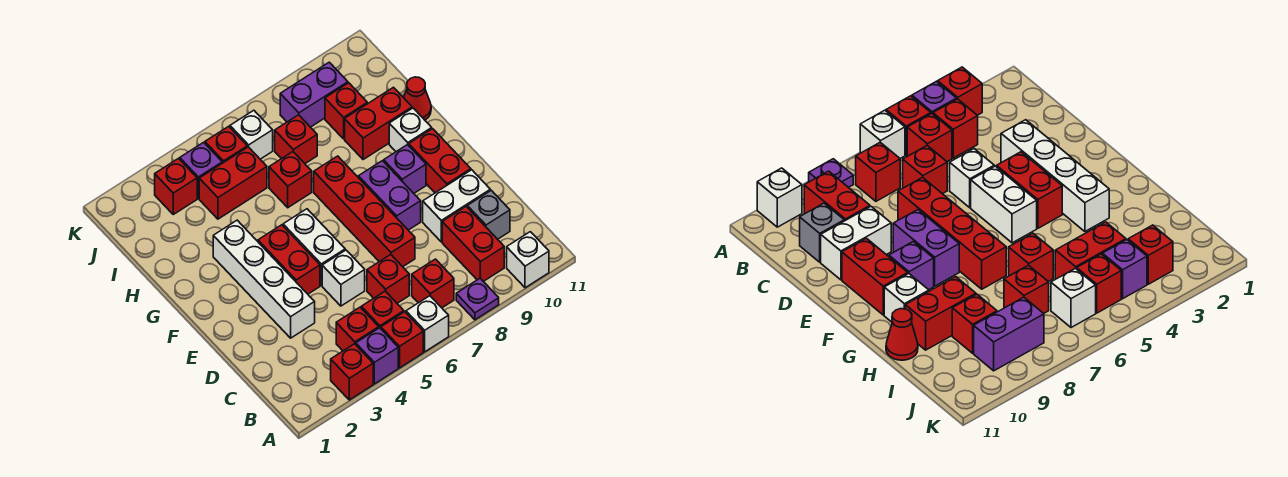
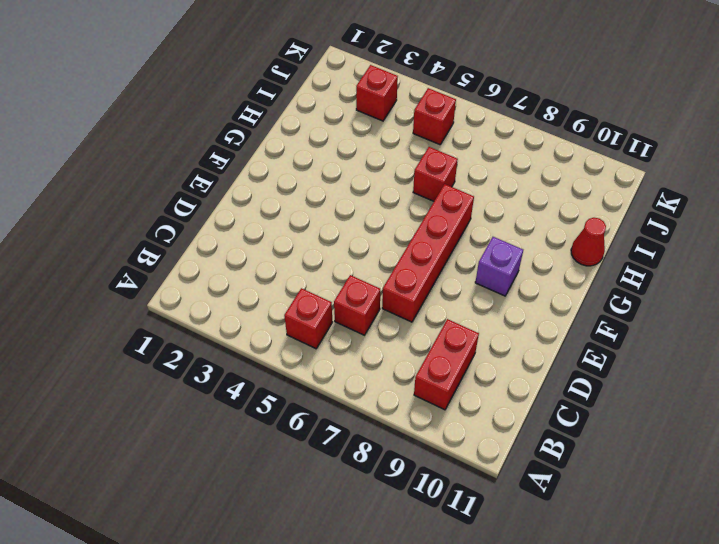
none -> red 1x1 brick [331,344,373,400]
none -> purple 1x1 brick [356,328,398,384]
none -> red 1x1 brick [381,312,423,368]
none -> white 1x1 brick [406,296,449,352]

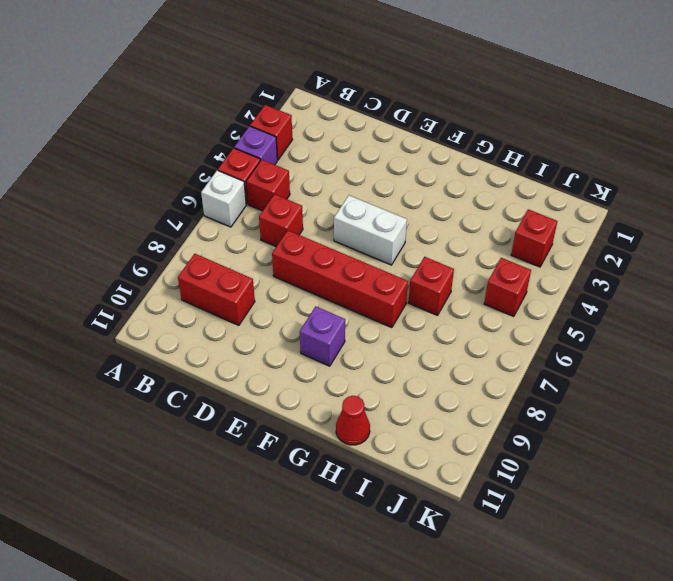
none -> purple 1x1 plate [456,278,499,320]
none -> white 1x1 brick [507,232,549,288]
none -> red 1x1 brick [336,307,379,351]
none -> red 1x1 brick [412,259,454,308]

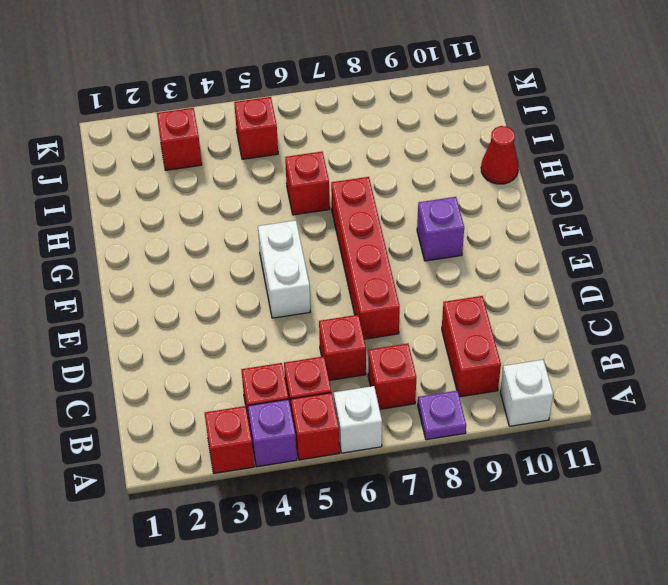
none -> grey 1x1 brick [467,190,510,239]
none -> white 1x4 brick [213,220,315,338]
none -> white 1x1 brick [322,250,365,306]
none -> white 1x2 brick [423,170,490,242]

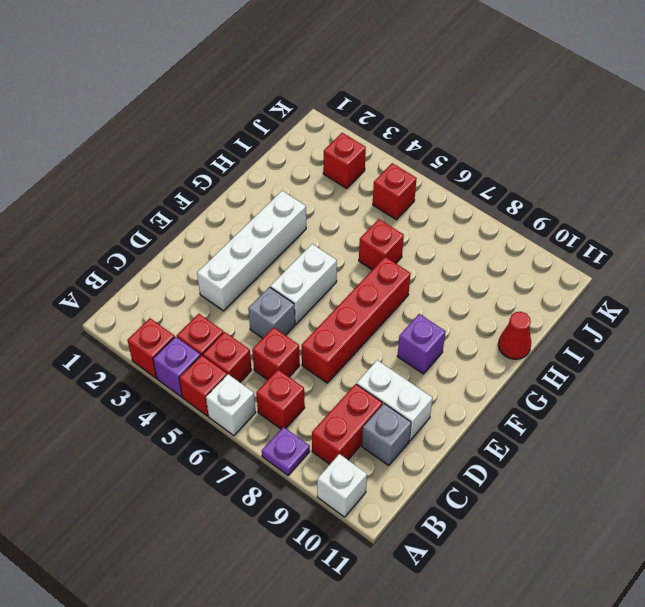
grey 1x1 brick [248,287,295,338] -> white 1x1 brick [322,250,365,306]
none -> red 1x2 brick [258,225,320,294]
none -> purple 1x2 brick [358,161,421,230]
none -> red 1x2 brick [409,129,471,193]
none -> white 1x1 brick [389,108,432,152]

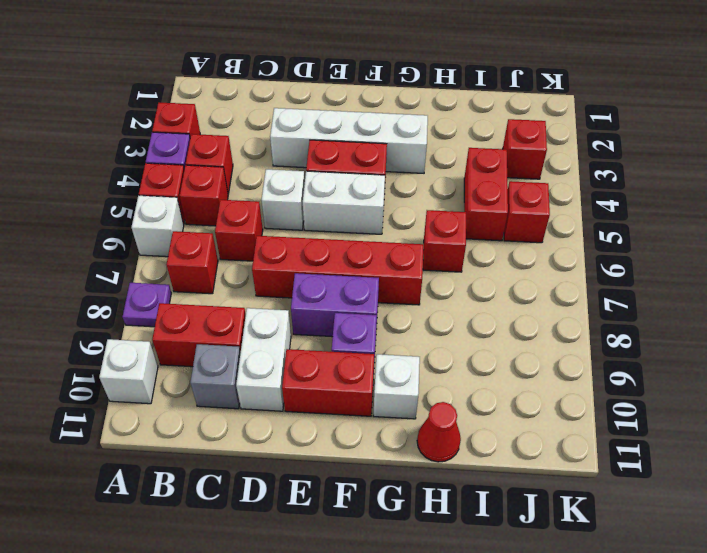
none -> red 1x2 brick [345,87,412,160]
none -> red 1x1 brick [275,115,317,164]
none -> red 1x1 brick [325,83,367,139]
none -> purple 1x1 brick [180,142,222,199]

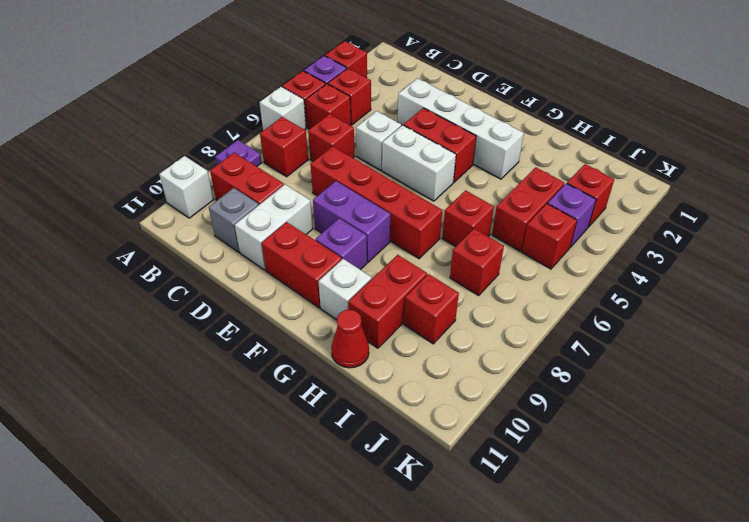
none -> white 1x1 brick [230,110,273,159]
none -> purple 1x2 brick [280,62,348,127]

